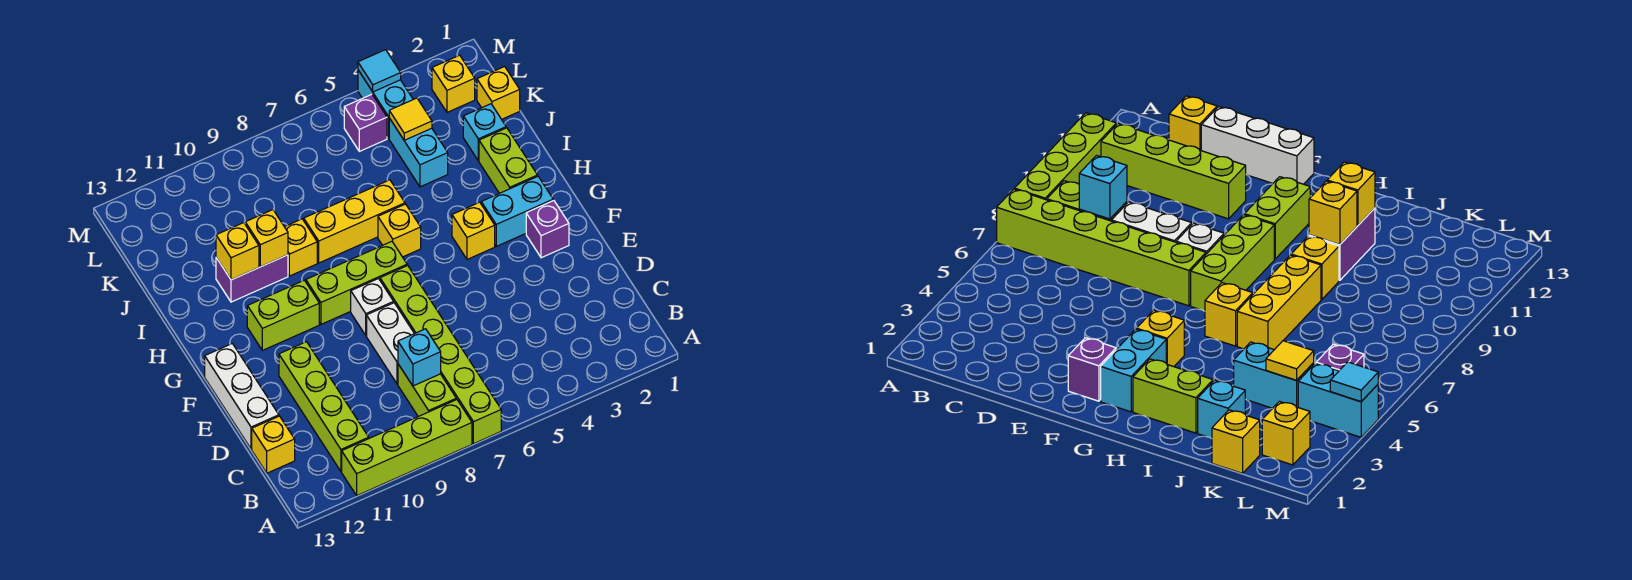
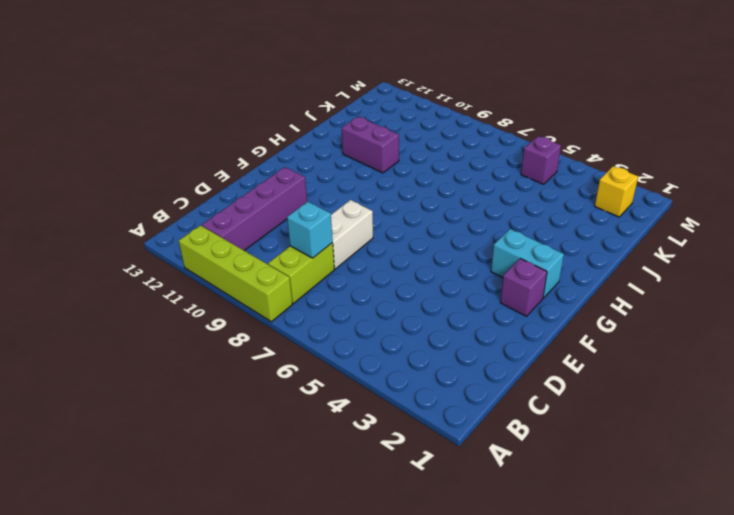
purple 1x4 brick [202,167,307,250] -> lime 1x4 brick [279,342,369,471]
none -> lime 1x6 brick [380,266,501,444]
none -> yellow 1x1 brick [252,416,295,473]
none -> white 1x3 brick [205,344,279,449]

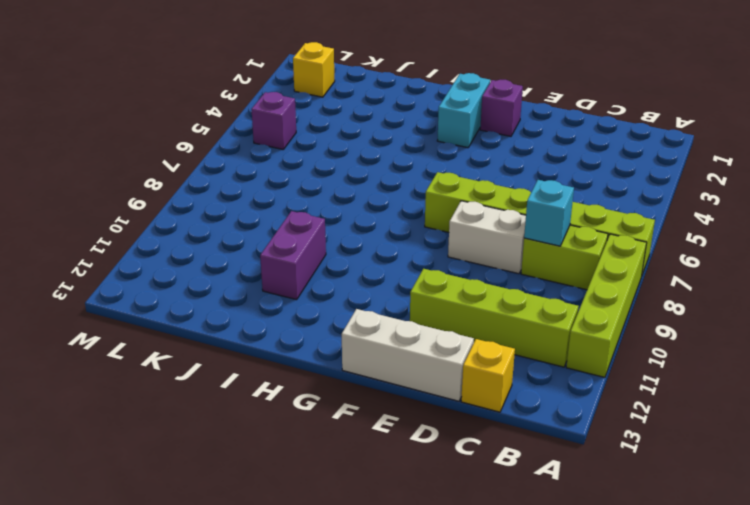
none -> white 1x1 brick [351,279,394,336]
none -> yellow 1x1 brick [452,202,495,259]
none -> lime 1x3 brick [306,241,407,324]

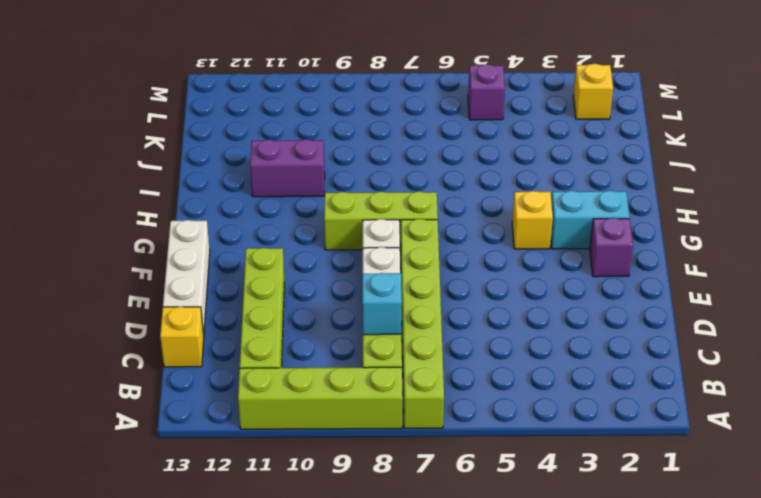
none -> lime 1x2 brick [247,280,319,350]
none -> lime 1x2 brick [479,128,538,193]
none -> yellow 1x1 brick [378,204,421,257]

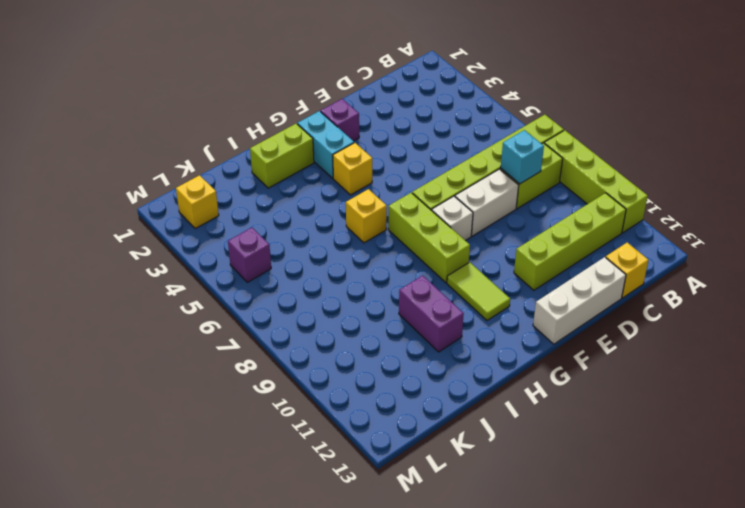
lime 1x2 tile [447,262,510,321] -> lime 1x2 brick [247,280,319,350]
none -> yellow 1x3 brick [304,180,405,263]
none -> yellow 1x1 brick [285,219,317,276]
none -> cyan 1x1 brick [463,104,506,161]

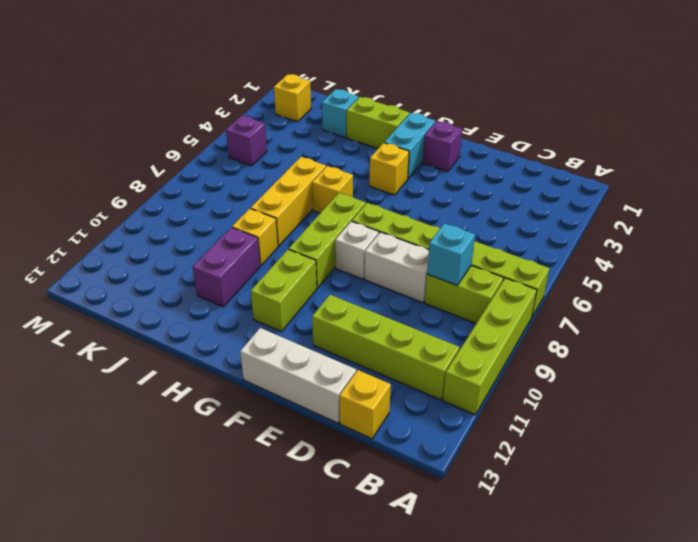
none -> cyan 1x2 brick [389,118,448,187]
none -> yellow 1x1 brick [477,66,520,119]
none -> cyan 1x2 brick [358,70,413,138]

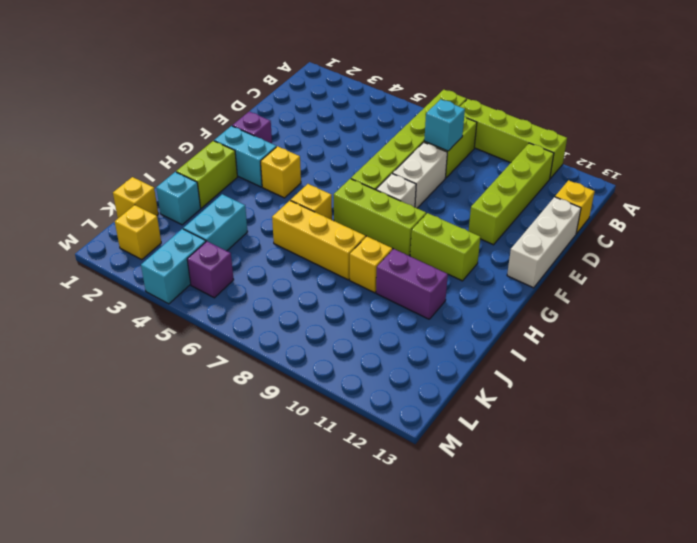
none -> yellow 1x1 brick [245,210,288,267]
none -> yellow 1x1 brick [216,223,259,280]
none -> yellow 1x1 tile [389,98,432,140]

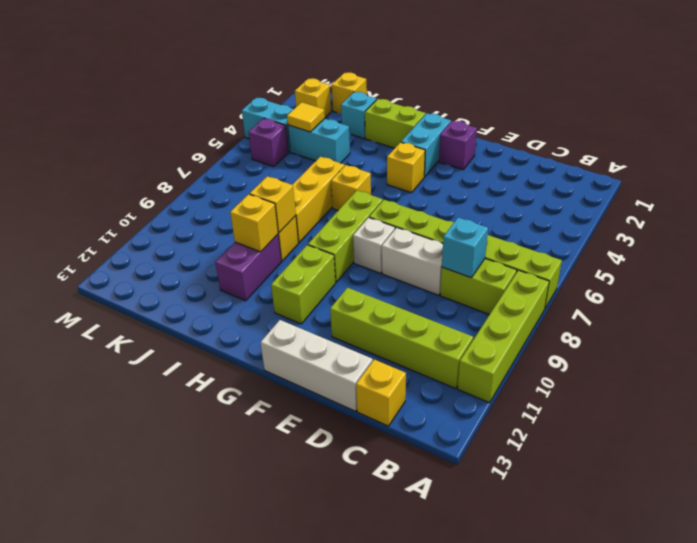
yellow 1x1 brick [250,176,296,233] -> yellow 1x1 brick moved to [216,223,259,280]
none -> cyan 1x1 tile [358,50,401,92]

